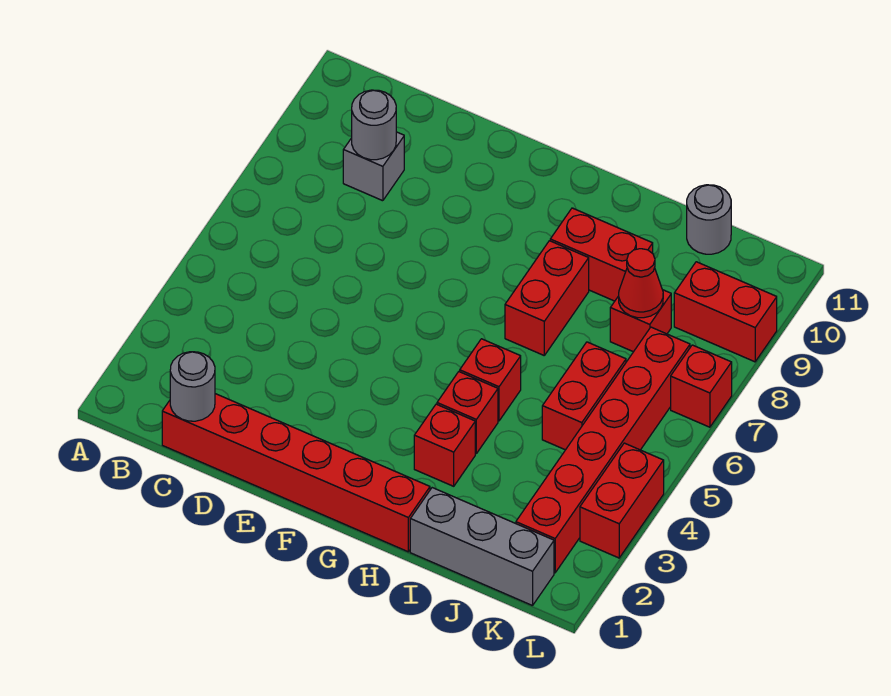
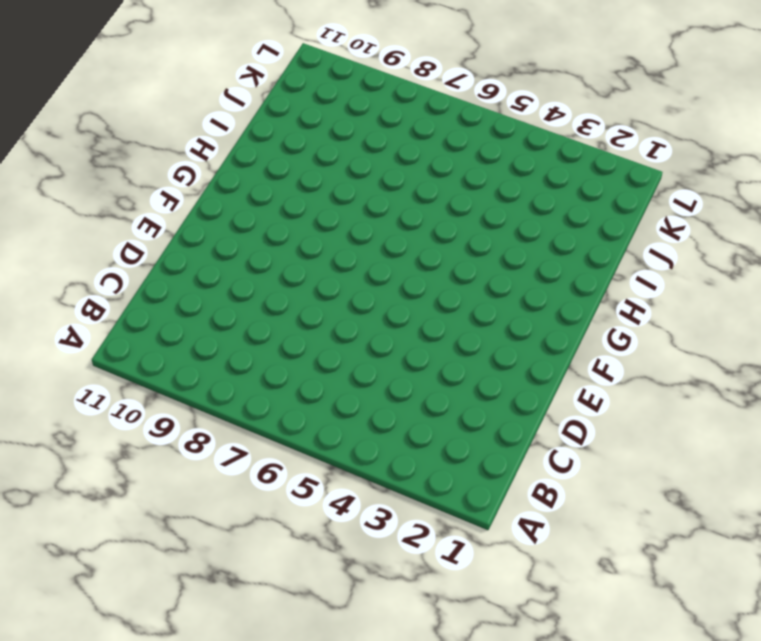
none -> red 1x6 brick [162,394,430,552]
none -> grey 1x1 brick [343,132,404,201]
none -> red 1x1 brick [414,404,475,486]

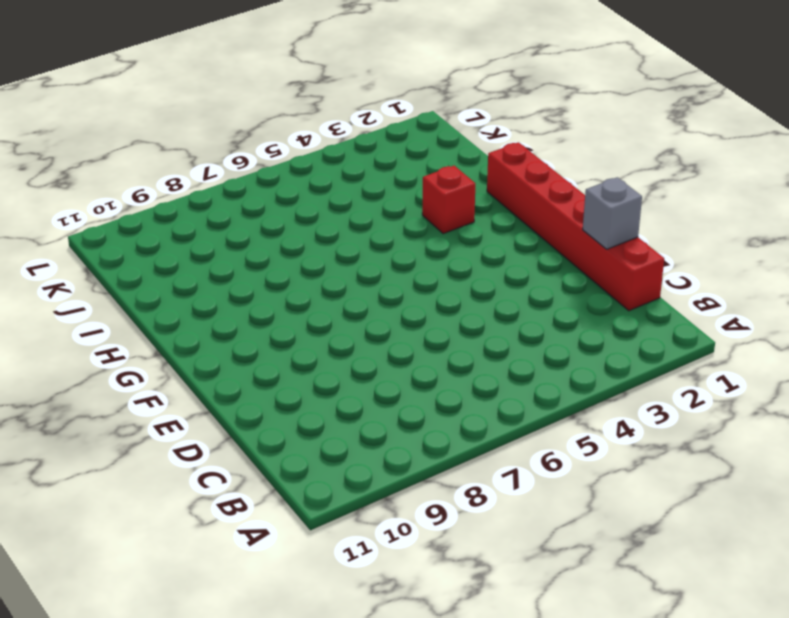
grey 1x1 brick [583,177,642,249] -> grey 1x1 brick moved to [343,132,404,201]
none -> red 1x1 brick [437,372,498,453]
none -> red 1x1 brick [460,339,521,421]
none -> red 1x2 brick [505,241,589,355]

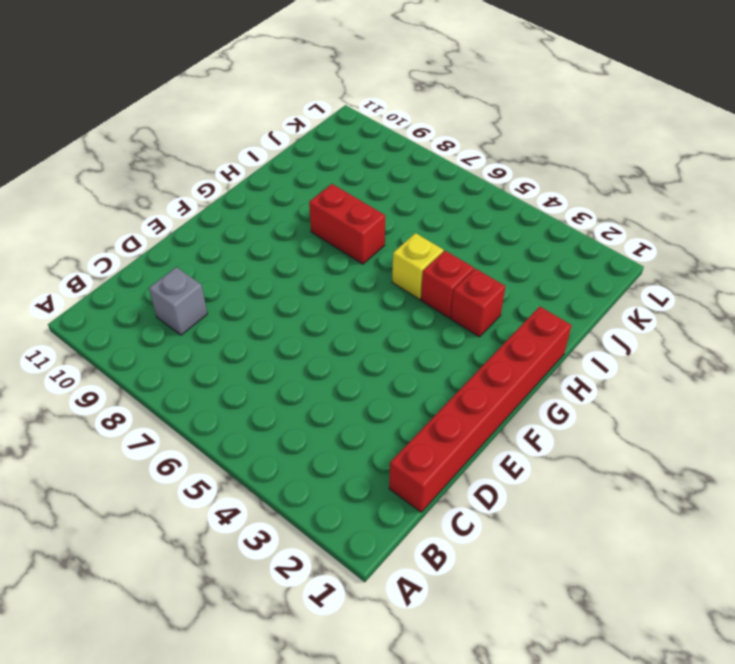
yellow 1x1 brick [392,233,443,299] -> red 1x1 brick [460,339,521,421]
none -> red 1x2 brick [550,208,653,301]
none -> grey 1x3 brick [410,488,554,606]
none -> red 1x2 brick [542,342,626,450]

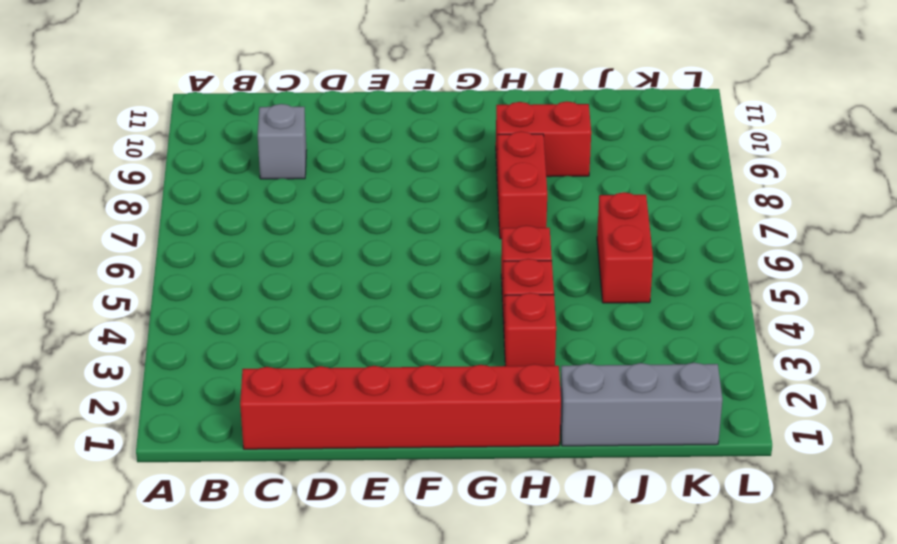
none -> red 1x1 brick [610,290,671,352]
none -> grey 1x1 round brick [687,185,731,254]
none -> red 1x6 brick [516,327,690,573]

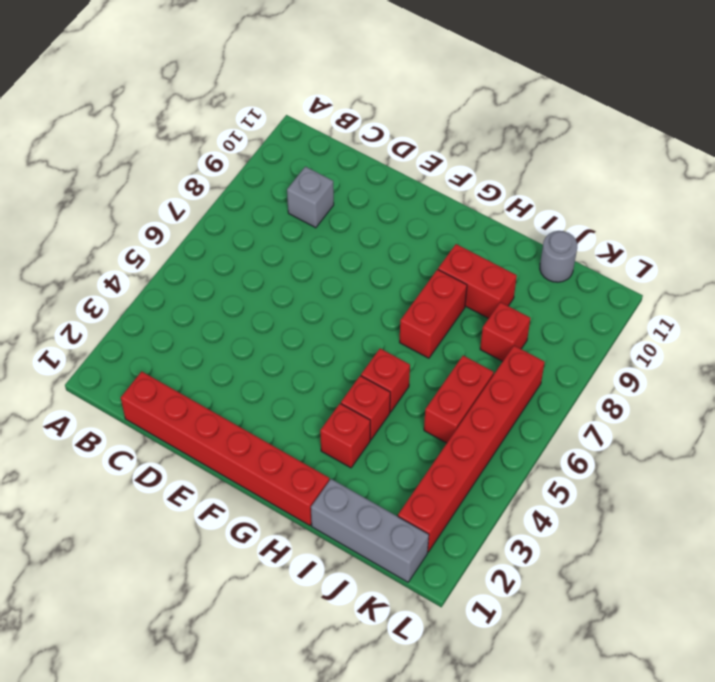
none -> red 1x2 brick [674,262,777,362]
none -> red 1x2 brick [580,443,664,558]
none -> red 1x1 brick [671,345,732,427]

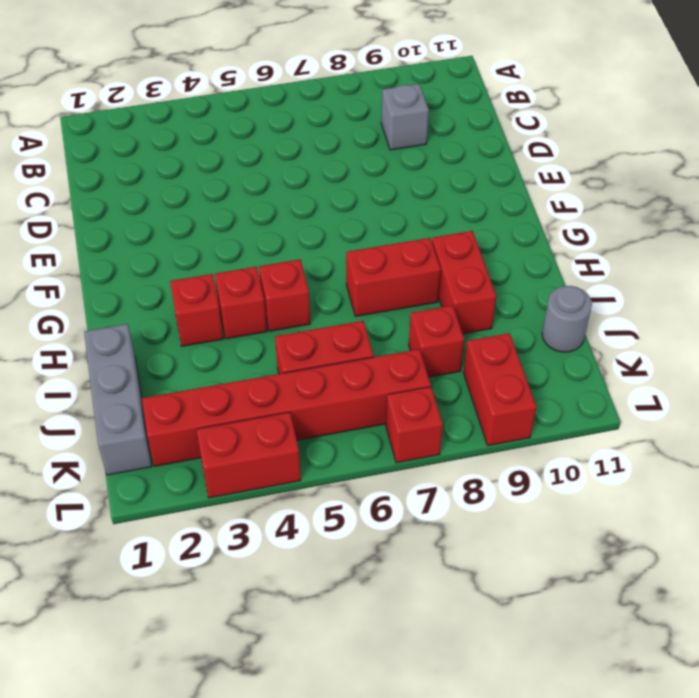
none -> red 1x6 brick [162,394,430,552]
none -> grey 1x1 round brick [170,352,215,421]
none -> grey 1x1 round brick [352,90,396,160]

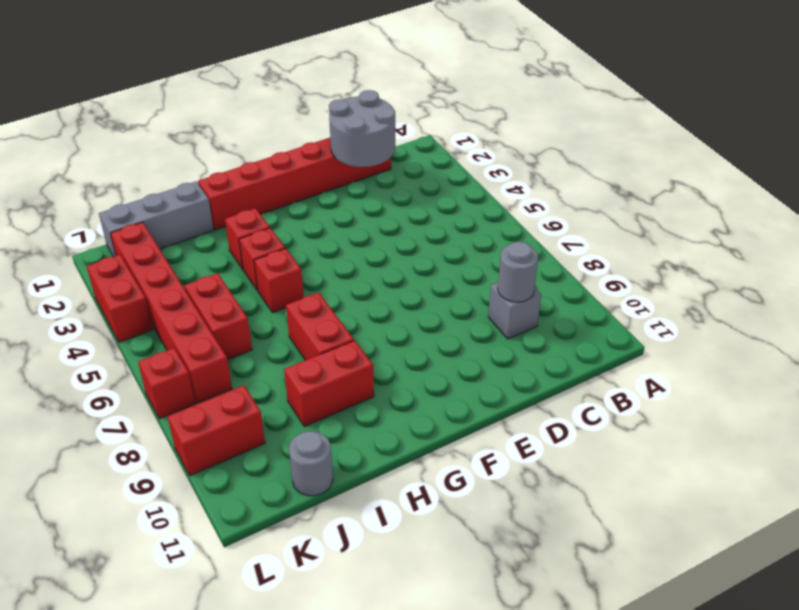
grey 2x2 round brick [329,90,395,167] -> grey 1x1 round brick [170,352,215,421]
none -> red 1x1 brick [610,290,671,352]
none -> red 1x1 cone [619,249,663,318]

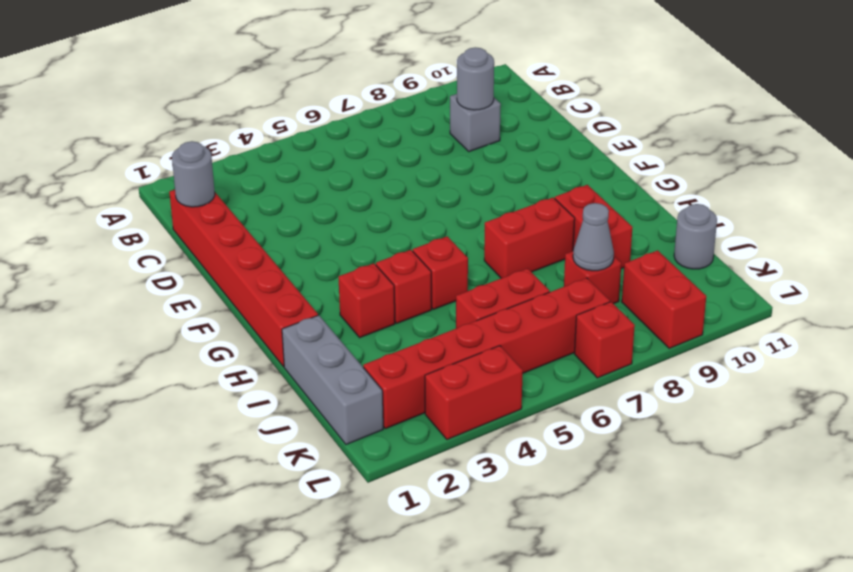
grey 1x1 cone [573,203,614,271] -> red 1x1 cone [619,249,663,318]

